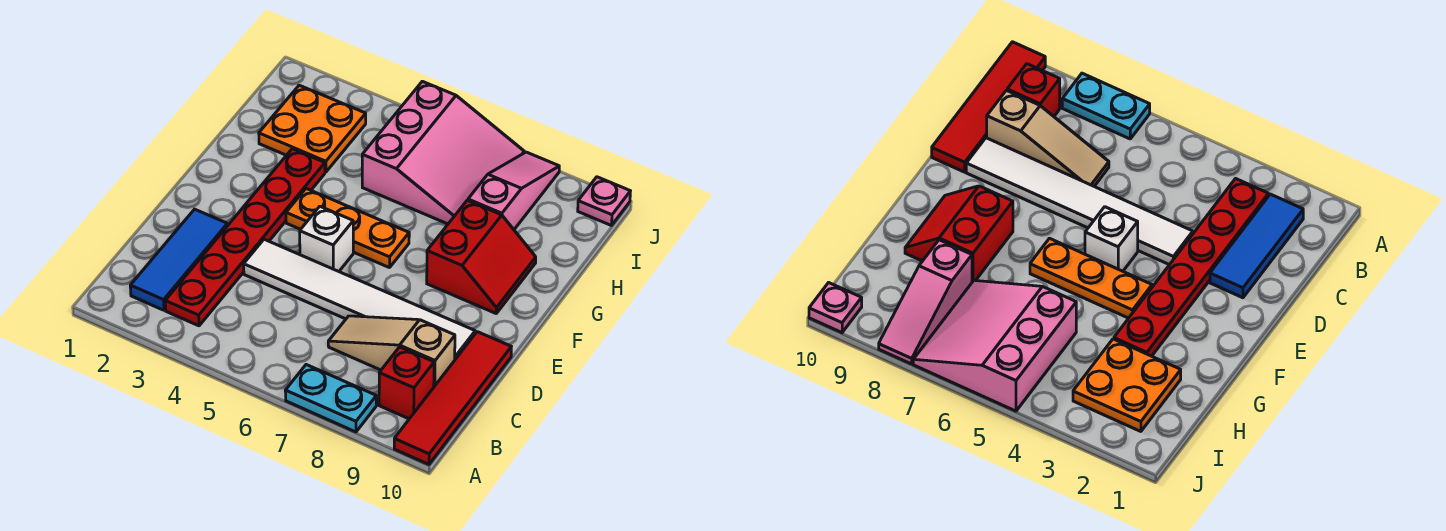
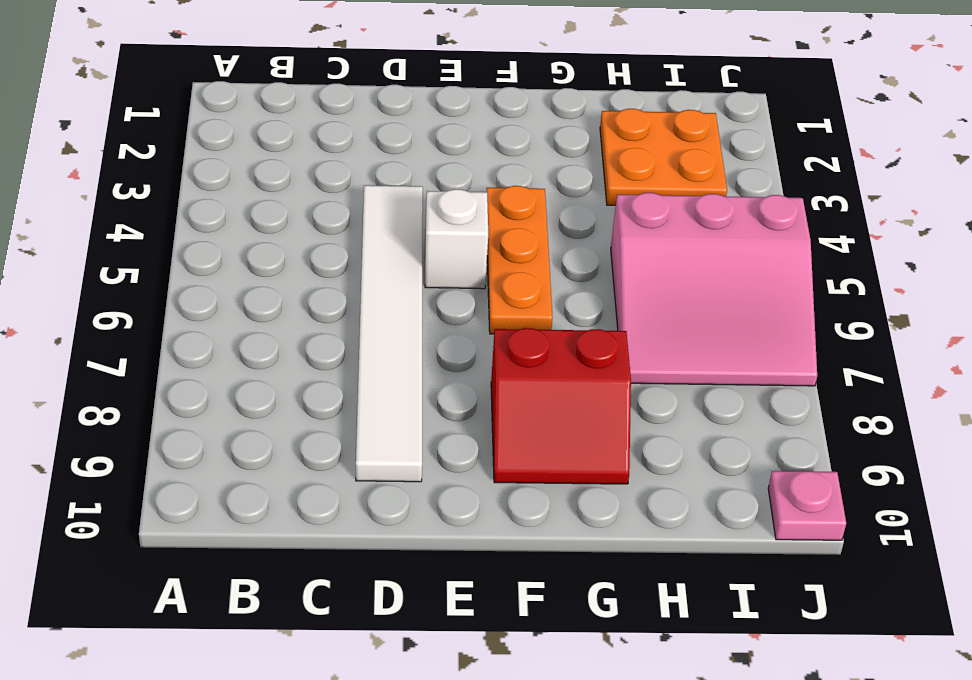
none -> cyan 1x2 plate [285,365,376,432]
none -> red 1x4 tile [394,332,511,464]
none -> blue 1x3 tile [130,209,227,310]

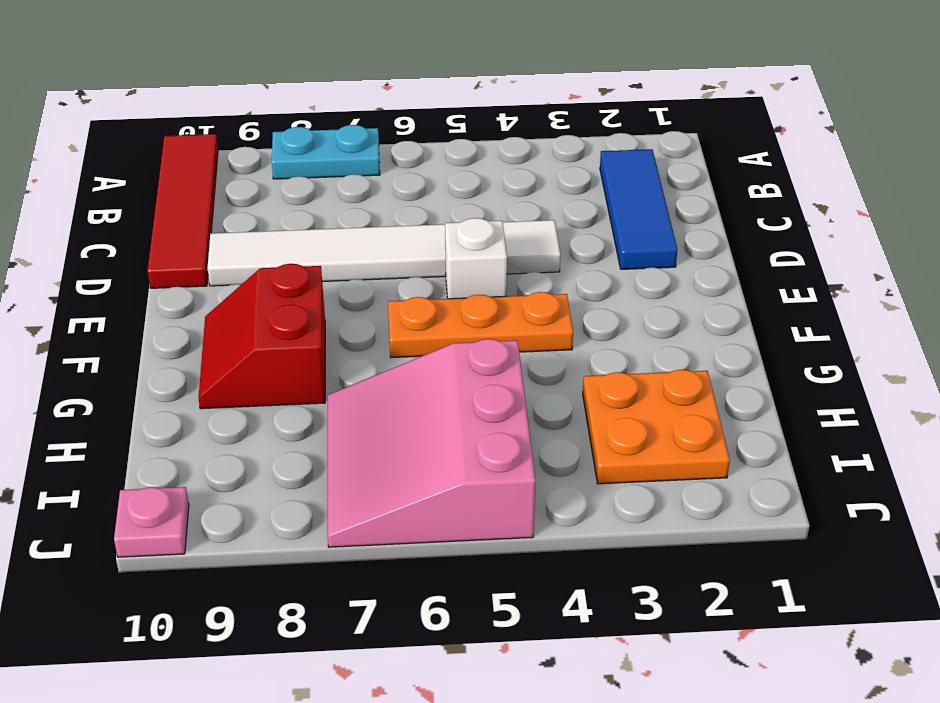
none -> red 1x6 plate [165,149,325,326]
none -> red 1x1 brick [379,347,434,419]
none -> tan 1x3 slope [328,316,455,386]

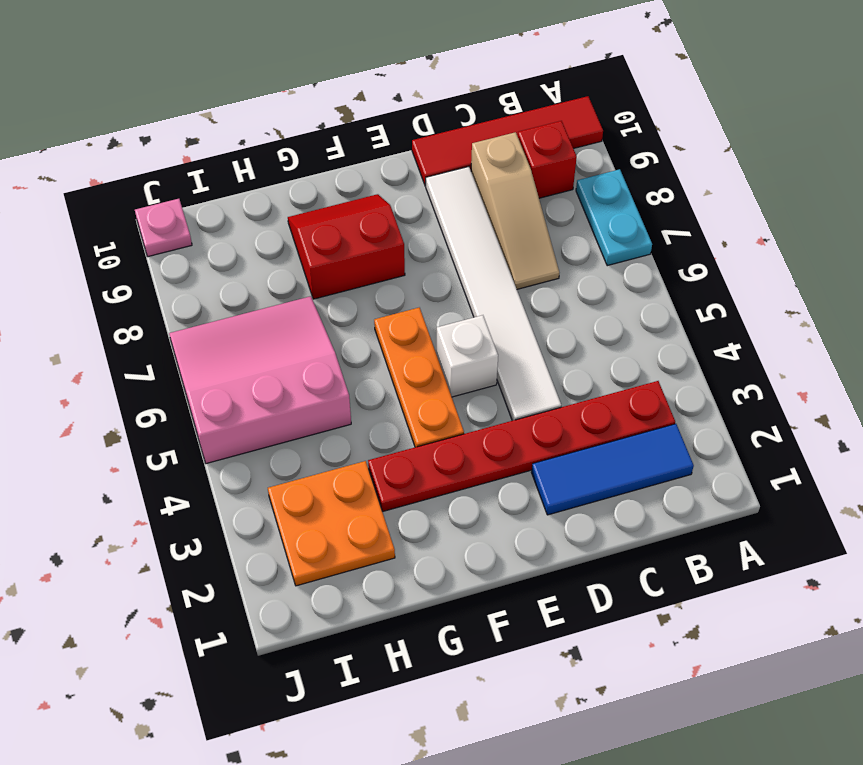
none -> pink 1x3 slope [468,152,559,229]

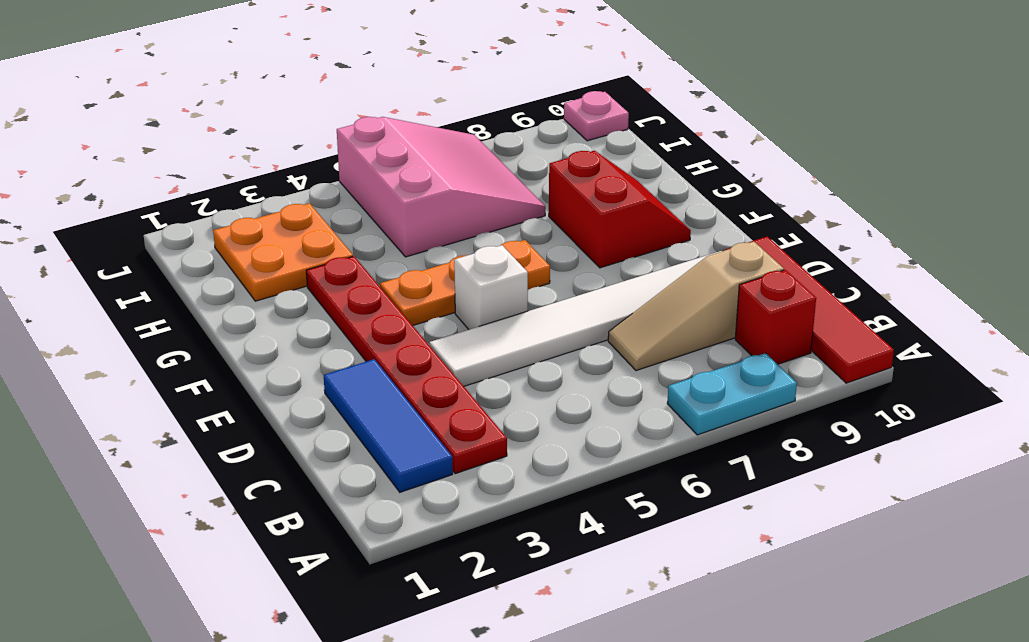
none -> pink 1x3 slope [468,152,559,229]

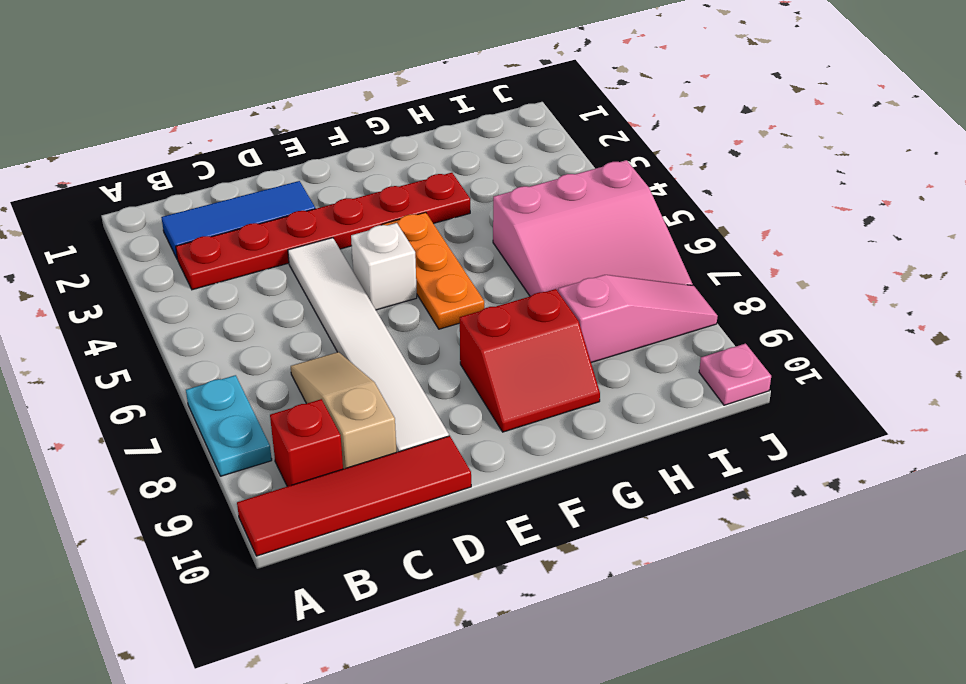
none -> orange 2x2 plate [259,85,366,172]

